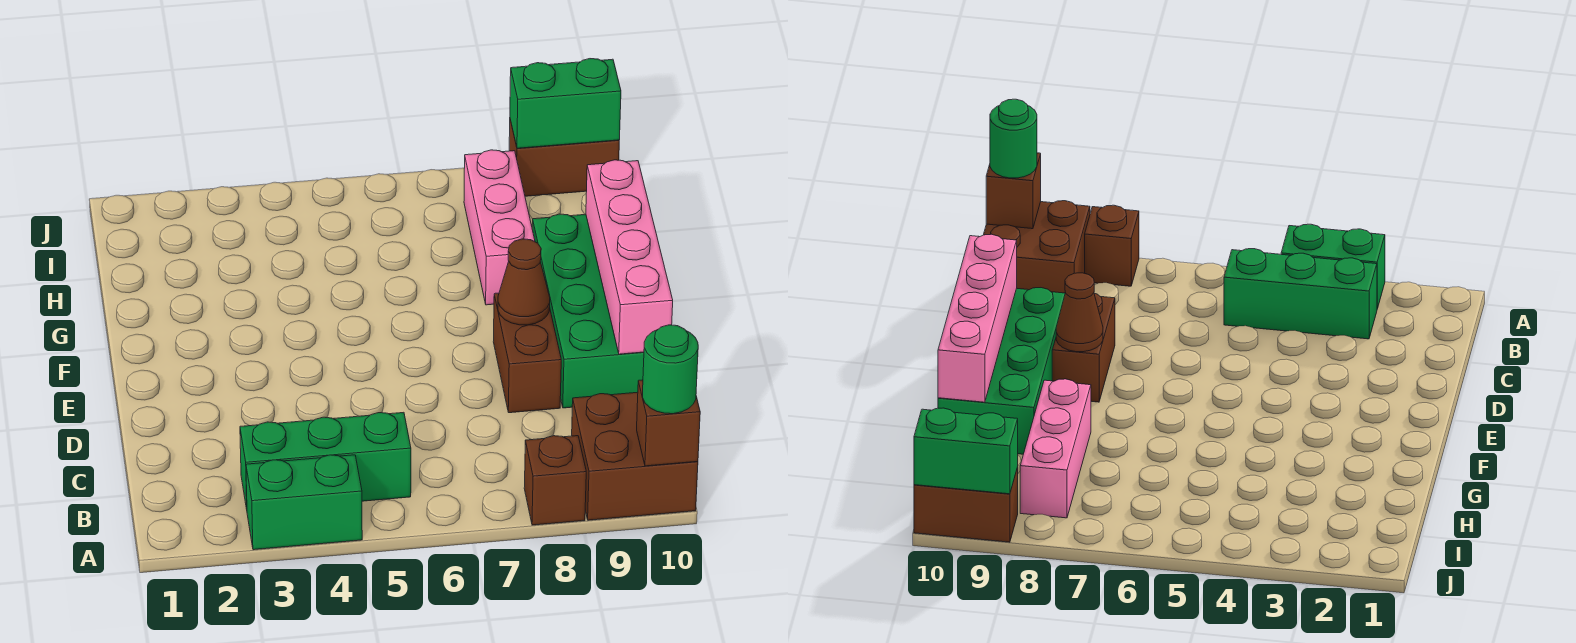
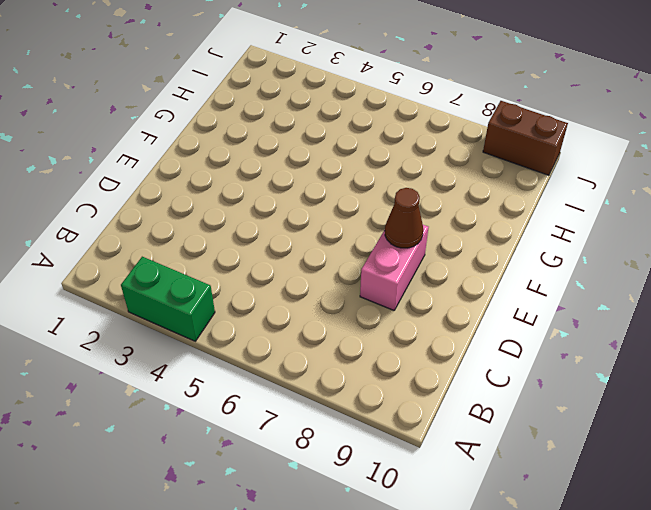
pink 1x2 brick [360,225,429,310] -> brown 1x2 brick [493,293,561,413]
none -> brown 1x1 brick [524,436,586,525]
none -> brown 2x2 brick [572,392,698,520]
none -> green 1x3 brick [240,412,411,509]

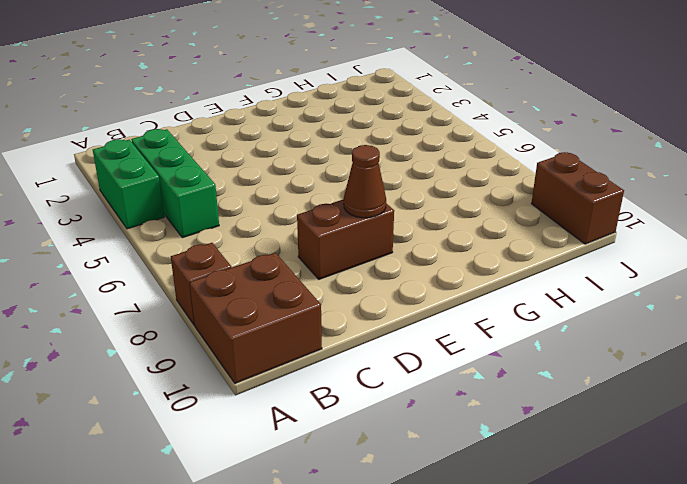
none -> green 2x4 brick [532,214,644,408]
none -> pink 1x3 brick [464,150,535,305]
none -> brown 1x1 brick [637,380,700,466]

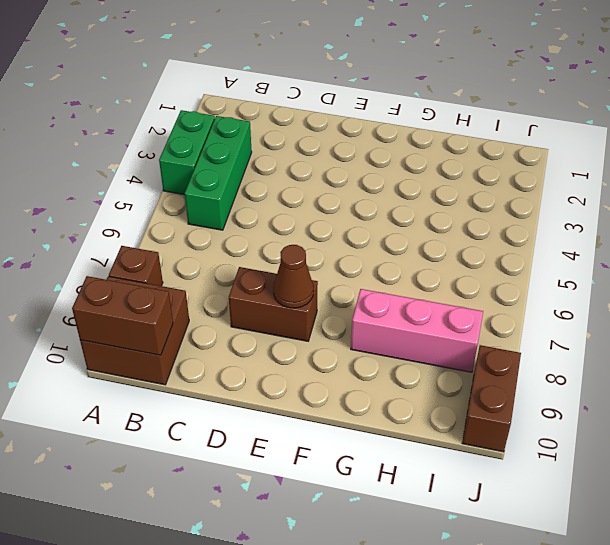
brown 1x2 brick [72,276,173,355] -> brown 1x1 brick [637,380,700,466]
none -> green 2x4 brick [532,214,644,408]
none -> pink 1x4 brick [586,160,673,354]
none -> green 1x2 brick [510,59,621,148]

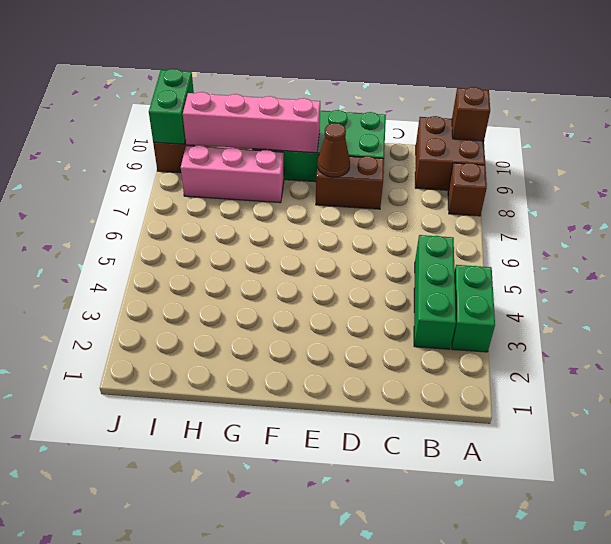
pink 1x4 brick [183,92,320,153] -> pink 1x4 brick moved to [586,160,673,354]
none -> green 1x1 round brick [643,325,698,414]

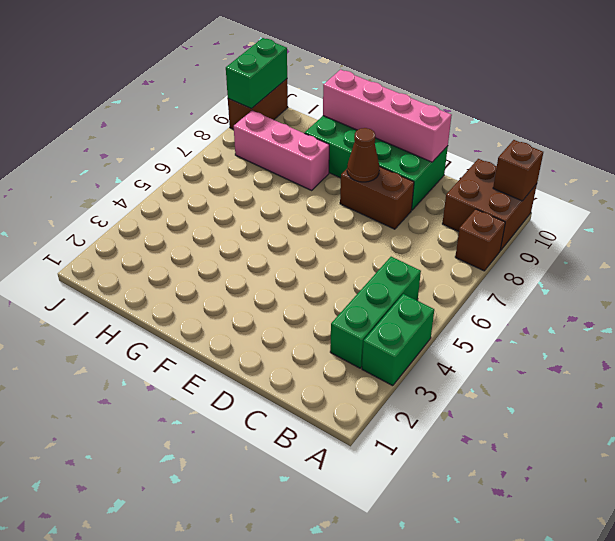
none -> green 1x1 round brick [643,325,698,414]

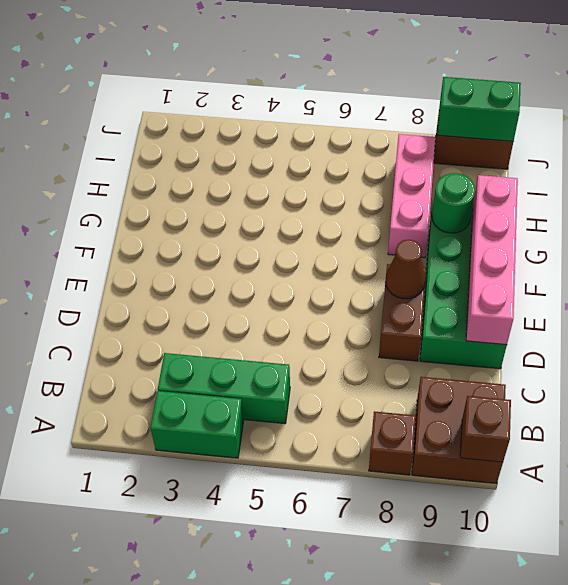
green 1x1 round brick [432,173,475,233] -> green 1x1 round brick moved to [643,325,698,414]

